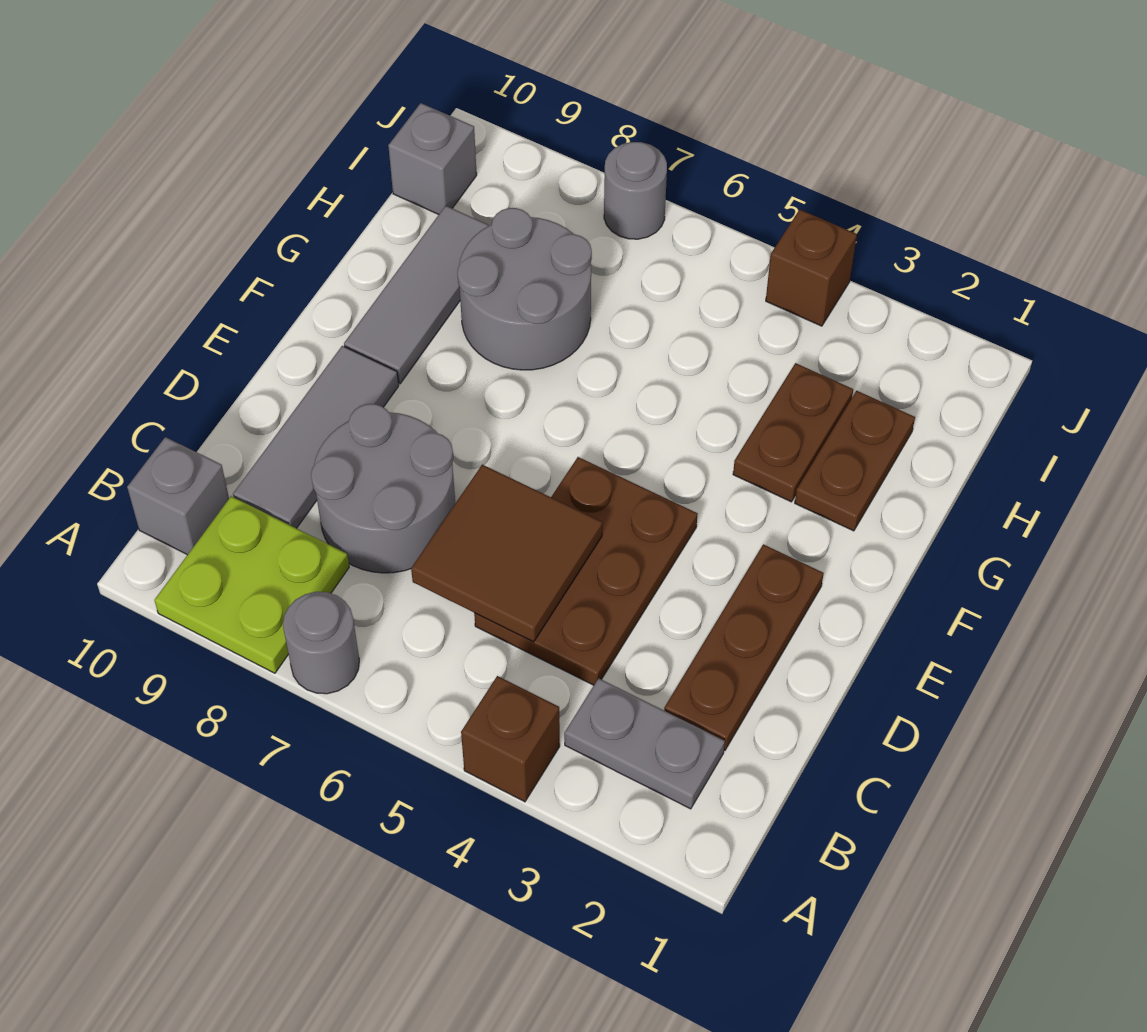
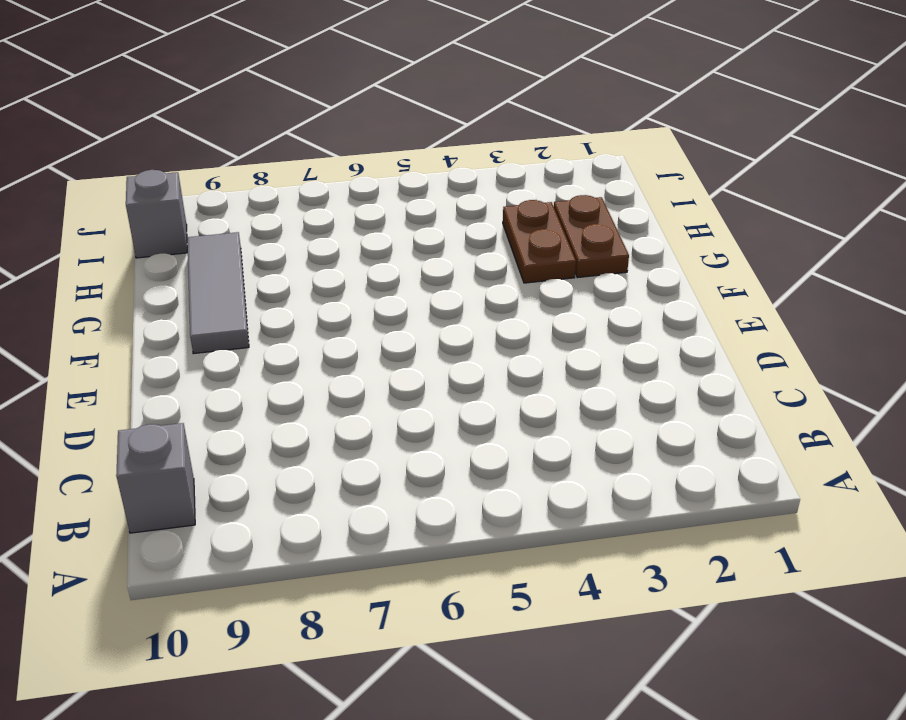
none -> brown 1x1 brick [461,676,560,802]
none -> grey 1x1 round brick [283,592,359,694]
none -> lime 2x2 plate [154,496,349,673]

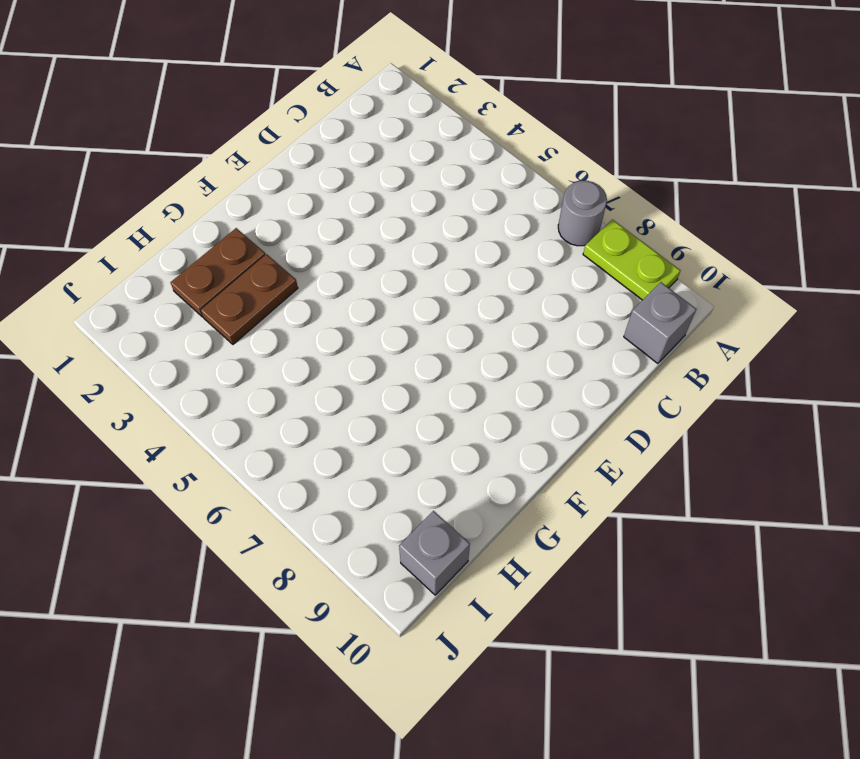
lime 1x2 plate [583,220,681,300] -> lime 2x2 plate [154,496,349,673]
none -> brown 1x1 brick [461,676,560,802]
none -> grey 1x2 plate [564,678,725,809]
none -> brown 1x3 plate [664,544,824,750]

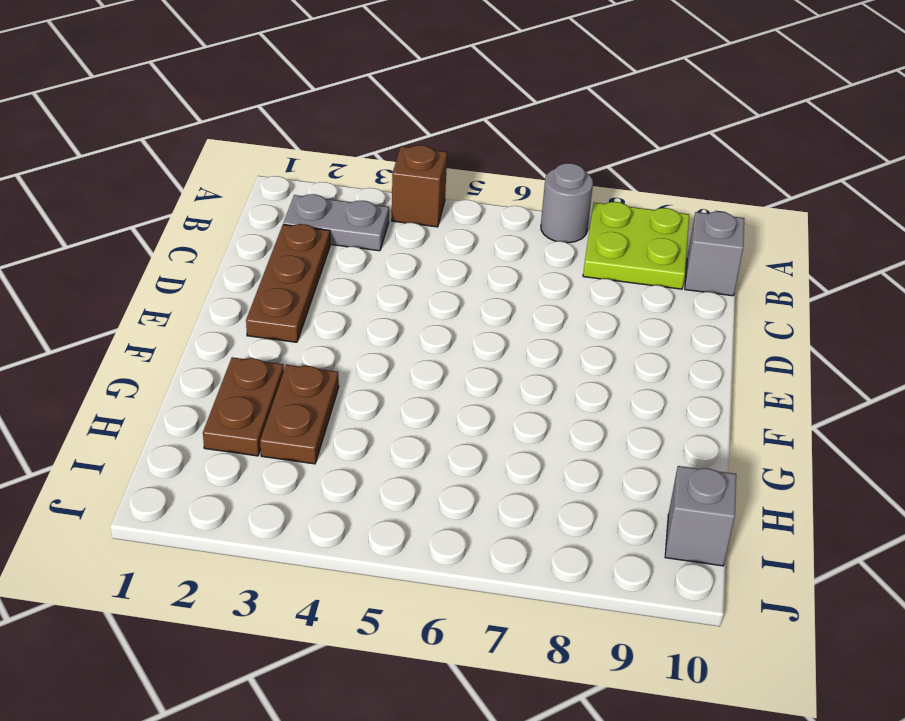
none -> brown 2x3 plate [474,457,698,685]
none -> grey 2x2 round brick [311,404,455,573]
none -> grey 1x3 tile [233,346,399,528]

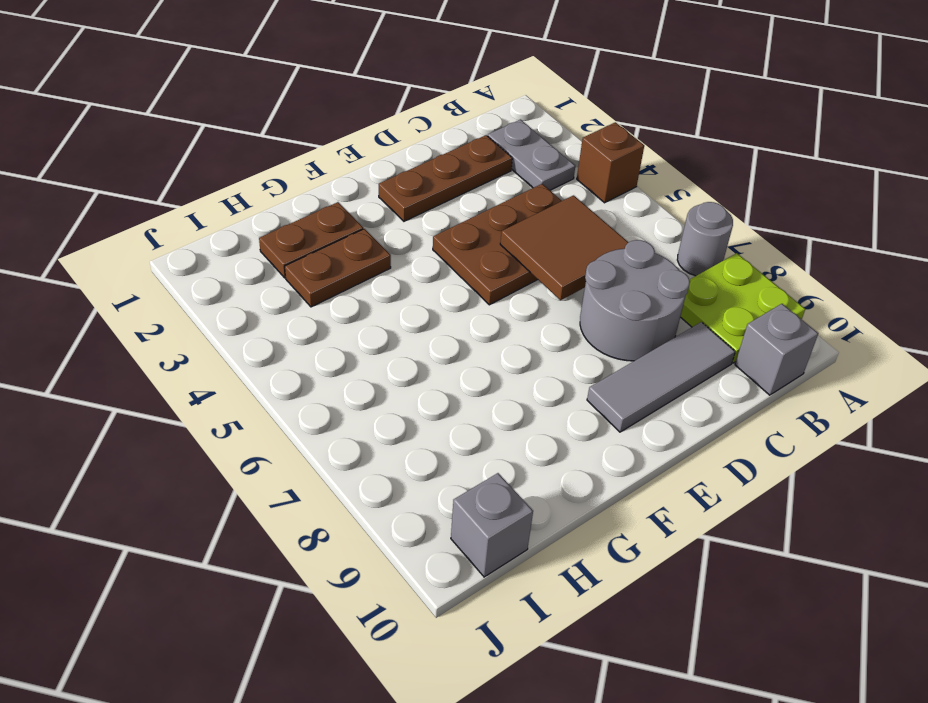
none -> grey 1x3 tile [344,206,489,384]
none -> grey 2x2 round brick [457,208,592,370]
none -> brown 1x1 brick [766,210,857,326]

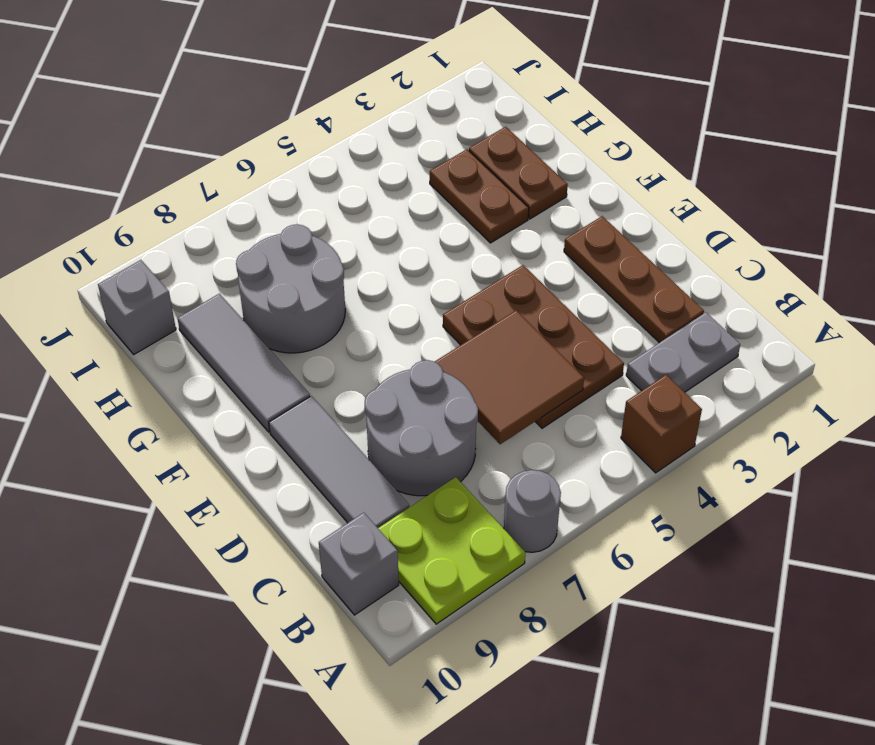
none -> brown 1x1 brick [766,210,857,326]
none -> grey 1x1 round brick [604,142,667,239]

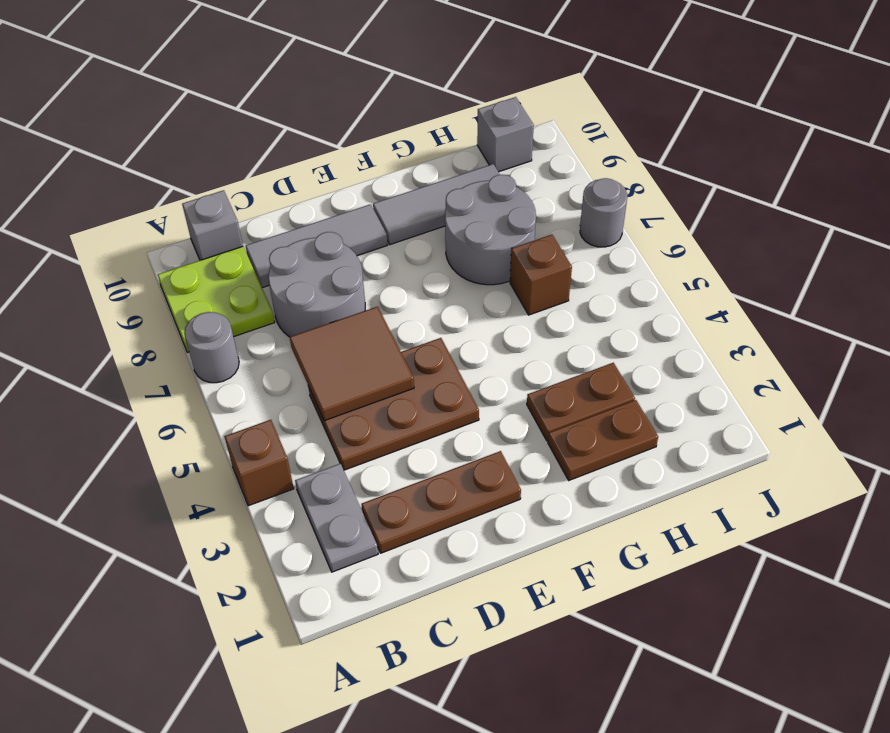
brown 1x1 brick [510,235,572,315] -> brown 1x1 brick moved to [766,210,857,326]

